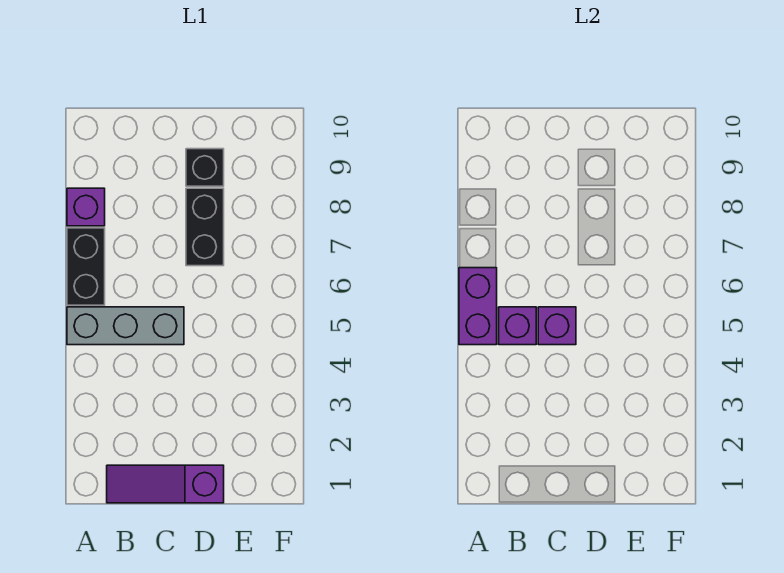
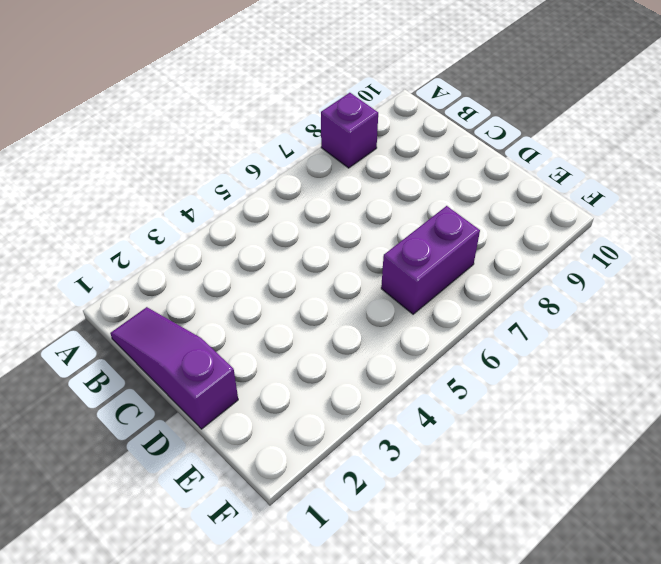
purple 1x2 brick [381,206,480,314] -> purple 1x2 brick moved to [459,268,497,345]
none -> grey 1x3 brick [67,307,184,345]
none -> black 1x2 brick [67,228,105,305]

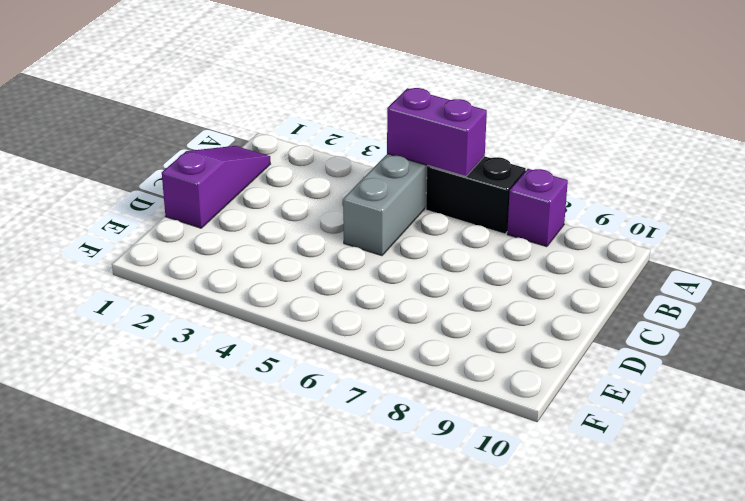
none -> black 1x2 brick [186,188,224,266]
none -> black 1x1 brick [186,149,224,186]

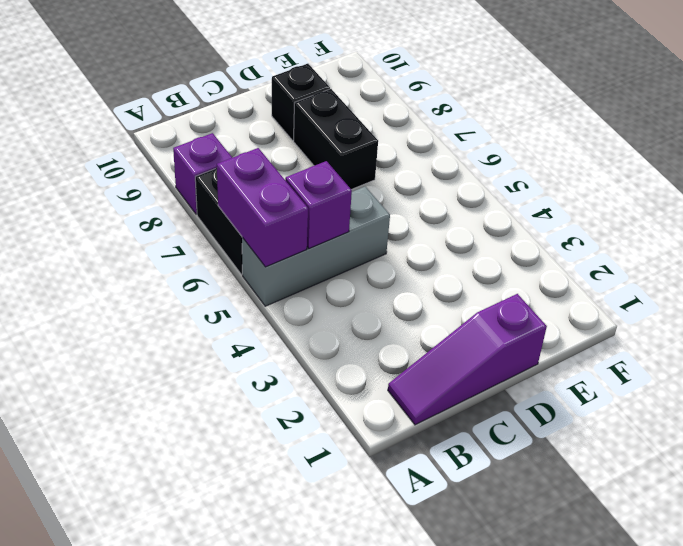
none -> purple 1x1 brick [538,307,576,345]

